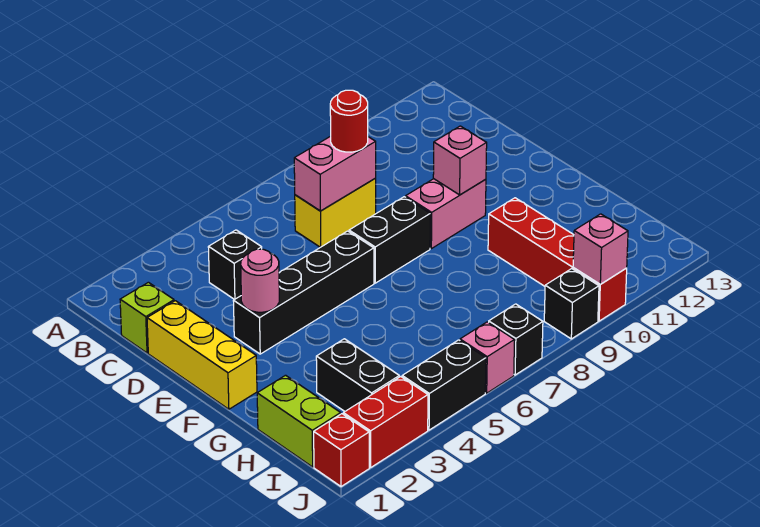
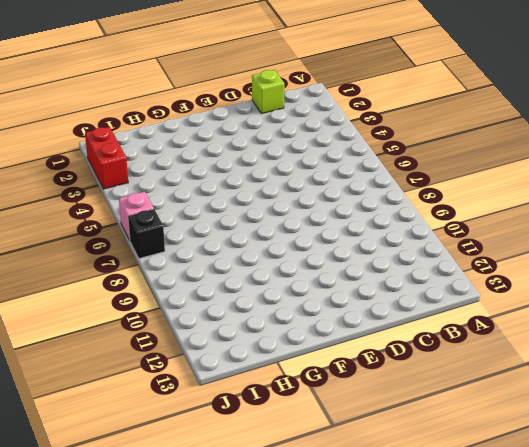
none -> black 1x1 brick [208,230,262,300]
none -> yellow 1x2 brick [295,179,376,247]
none -> yellow 1x3 brick [147,301,257,409]

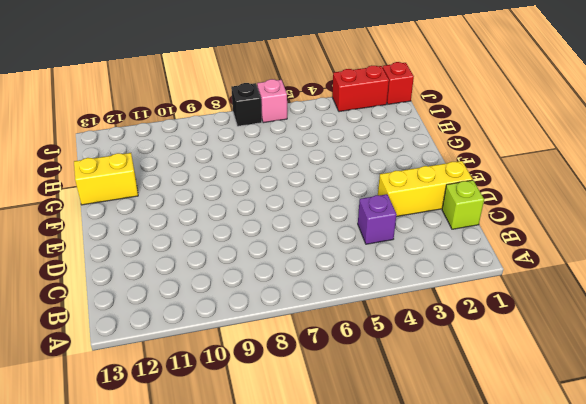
purple 1x1 brick [358,194,397,244] -> black 1x1 brick [208,230,262,300]
yellow 1x3 brick [378,161,473,217] -> yellow 1x3 brick turned to [147,301,257,409]
yellow 1x2 brick [74,153,138,205] -> yellow 1x2 brick moved to [295,179,376,247]
none -> black 1x4 brick [233,231,374,354]
none -> black 1x2 brick [349,197,430,283]
none -> pink 1x2 brick [406,179,486,249]

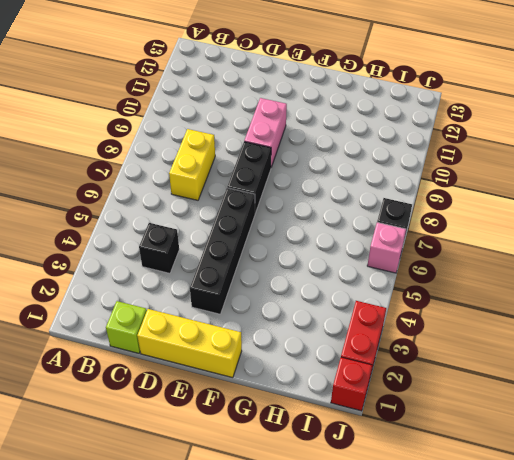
none -> red 1x4 brick [488,198,627,321]
none -> lime 1x2 brick [257,375,341,467]
none -> black 1x2 brick [316,339,399,411]

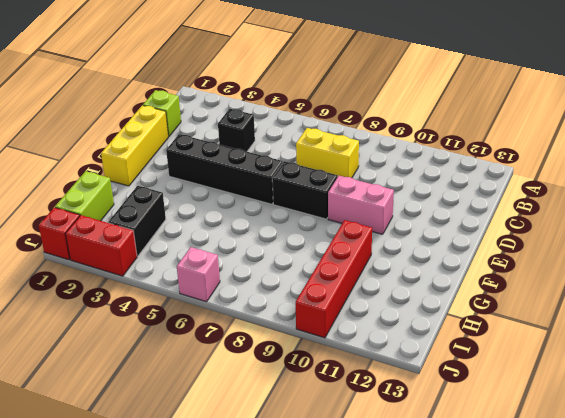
none -> black 1x2 brick [402,340,486,430]
none -> black 1x1 brick [489,304,543,375]
none -> black 1x1 brick [544,269,599,339]

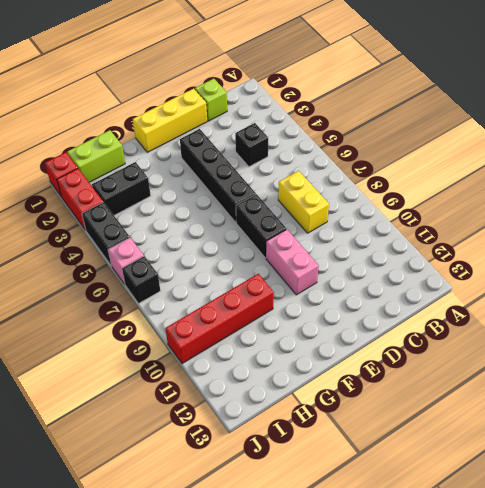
none -> black 1x1 brick [544,269,599,339]
none -> pink 1x2 brick [294,136,376,211]
none -> pink 1x1 round brick [241,249,279,312]

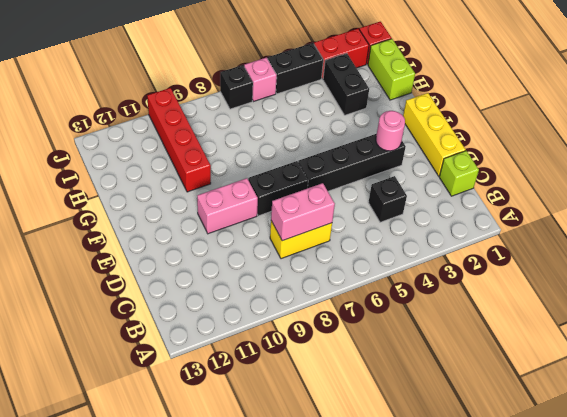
none -> black 1x1 brick [544,269,599,339]
none -> pink 1x1 brick [433,126,487,195]
none -> pink 1x1 brick [573,214,628,284]

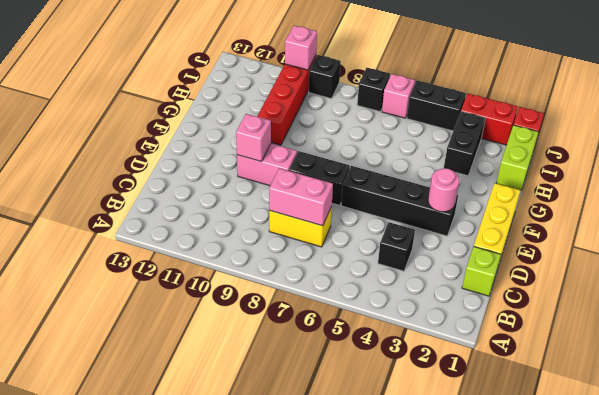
none -> red 1x1 round brick [330,90,368,152]

